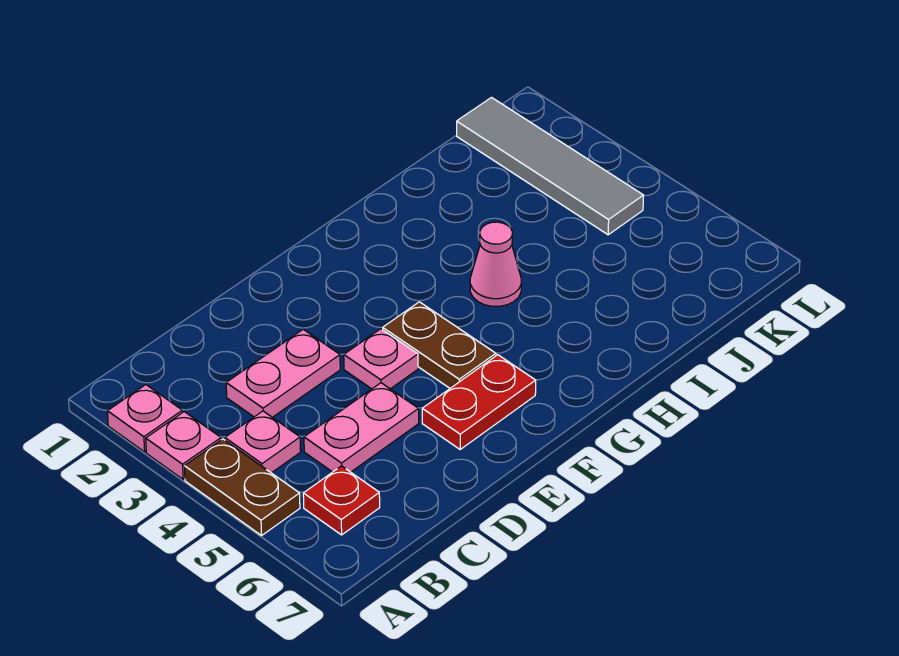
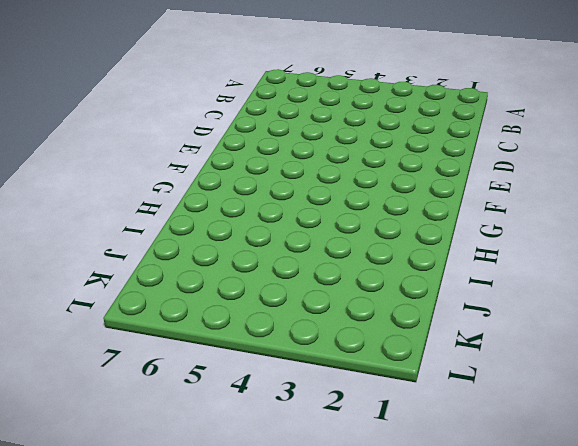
none -> pink 1x1 plate [107,385,182,452]
none -> pink 1x1 plate [146,412,221,479]
none -> brown 1x2 plate [184,439,300,536]

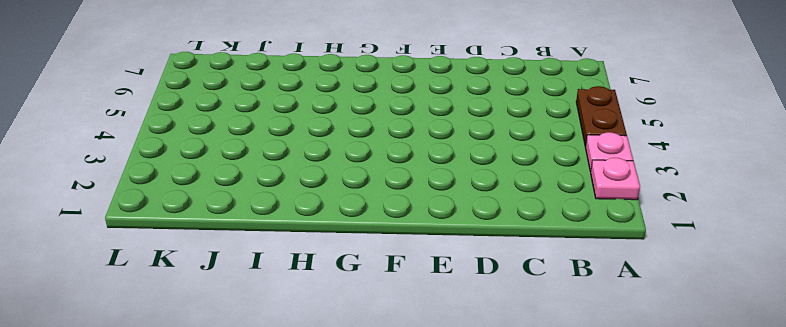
none -> pink 1x1 plate [225,411,301,473]
none -> red 1x1 plate [303,466,380,535]
none -> pink 1x2 plate [226,329,340,417]

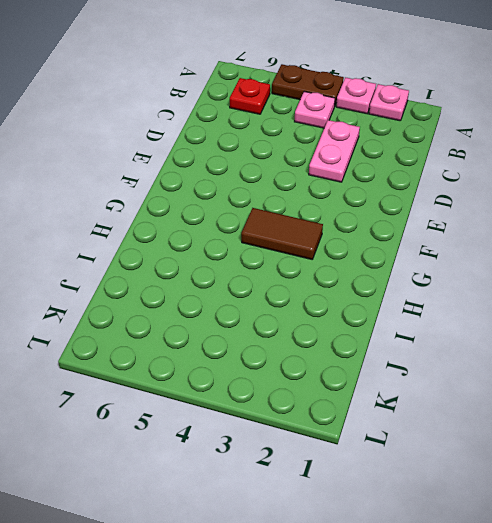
brown 1x2 tile [241,208,323,259] -> none
none -> pink 1x2 plate [304,383,419,472]
none -> pink 1x1 plate [344,329,418,389]
none -> red 1x2 plate [422,355,536,449]

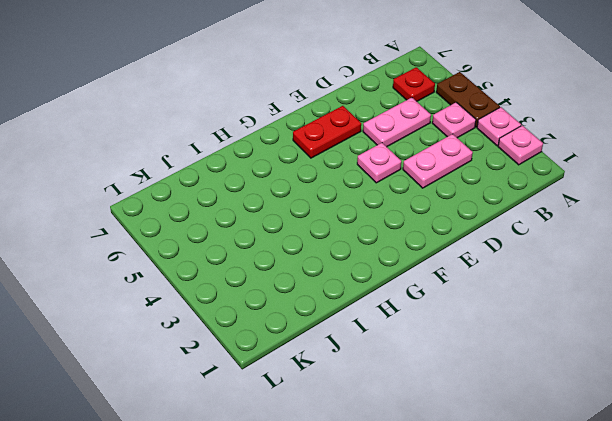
none -> brown 1x2 plate [383,302,496,388]
none -> pink 1x1 cone [470,222,521,306]
none -> grey 1x4 tile [457,98,644,235]

